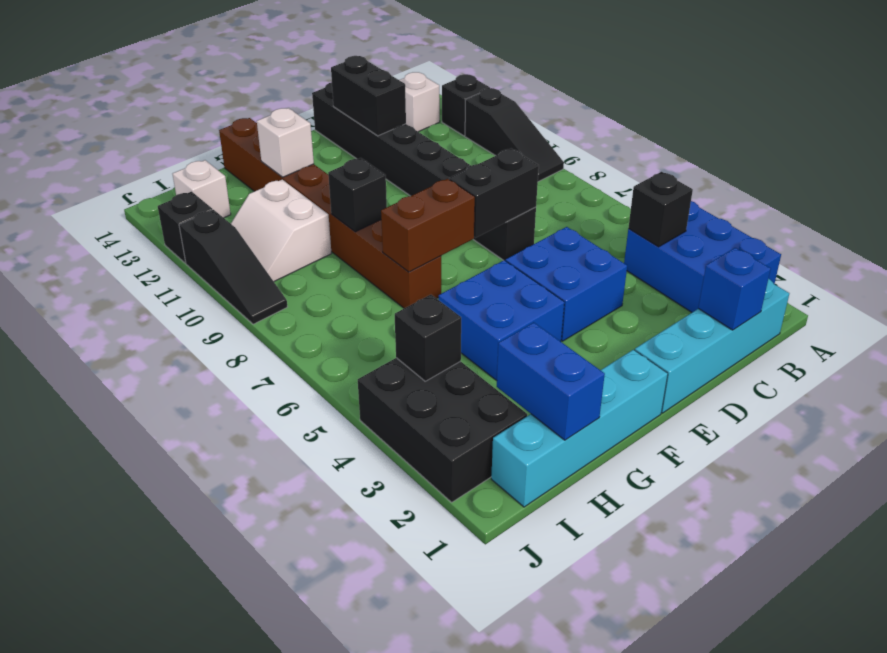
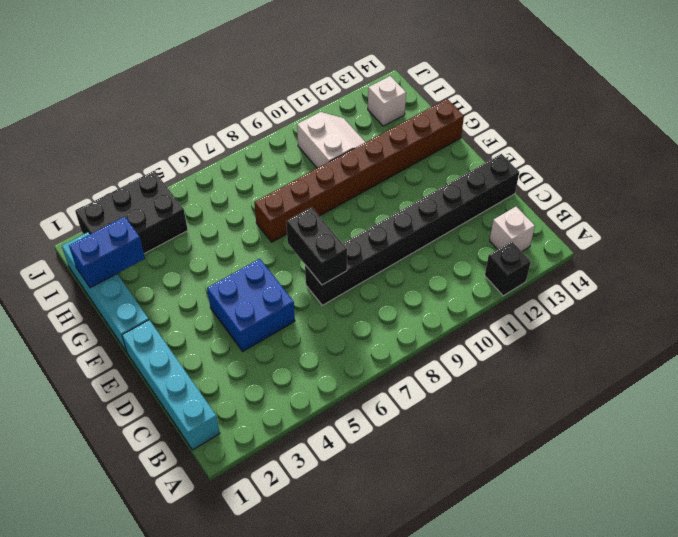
white 2x2 slope [297,112,365,168] -> white 2x2 slope turned to [231,180,332,281]
none -> blue 2x3 brick [624,201,781,312]
none -> black 1x3 slope [465,88,564,182]
none -> blue 2x2 brick [439,260,564,380]

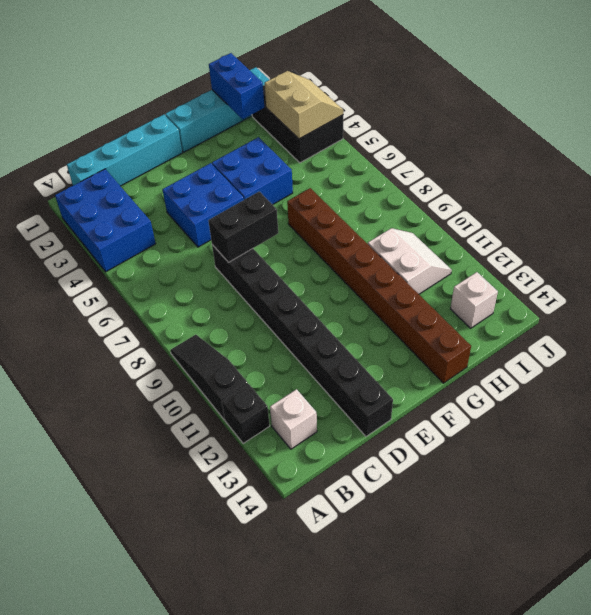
tan 2x2 slope [265,71,343,139] -> black 1x1 brick [395,295,461,381]
none -> black 1x3 slope [179,210,287,324]
none -> black 1x1 brick [158,192,212,263]
none -> black 1x1 brick [628,172,693,247]

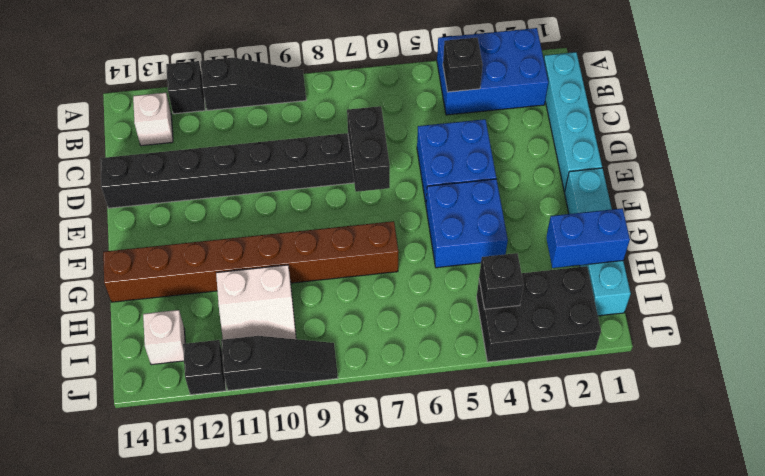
none -> blue 1x1 brick [698,248,771,330]
none -> black 1x2 brick [331,56,406,136]
none -> brown 1x2 brick [381,179,475,272]

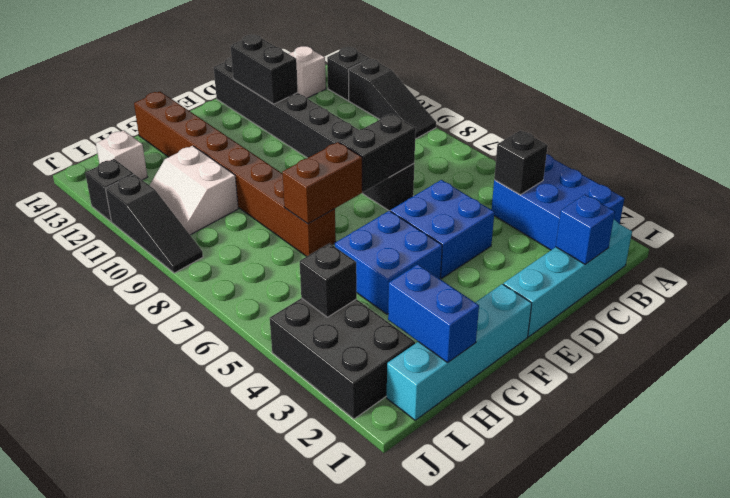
none -> black 1x1 brick [328,158,387,232]
none -> white 1x1 brick [257,108,314,177]

